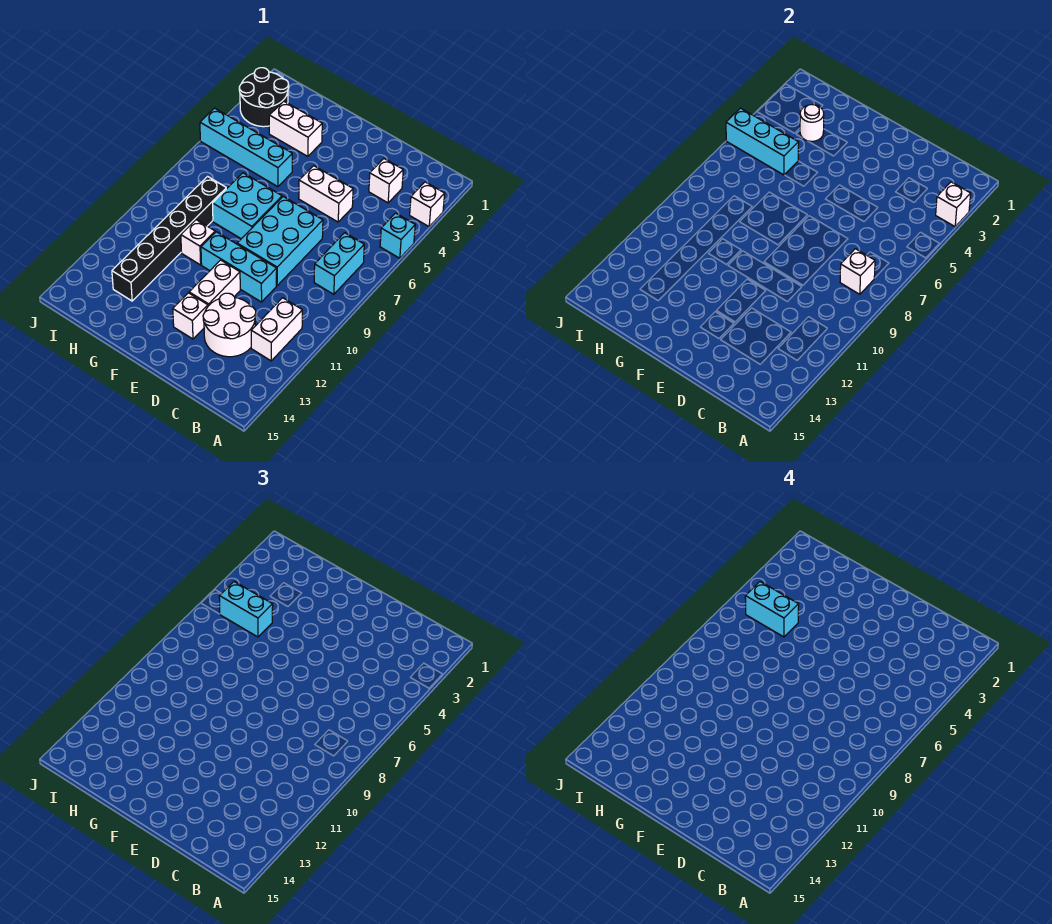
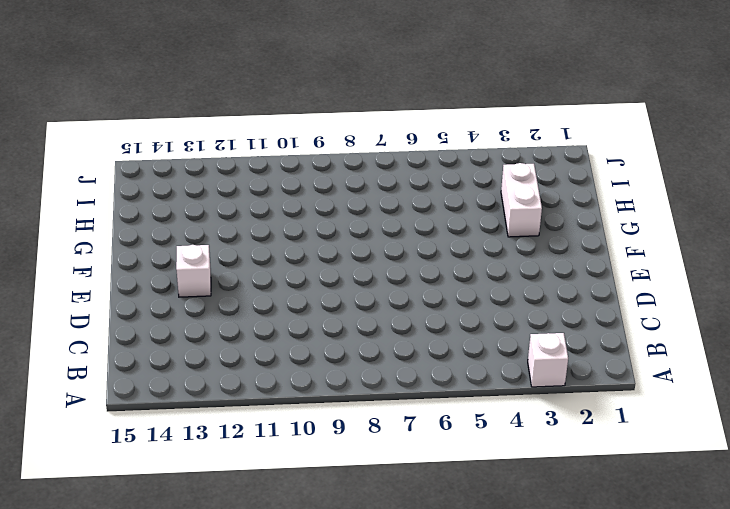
none -> cyan 1x1 brick [380,213,415,258]
none -> cyan 1x2 brick [314,233,364,294]
none -> white 1x2 brick [251,298,302,361]

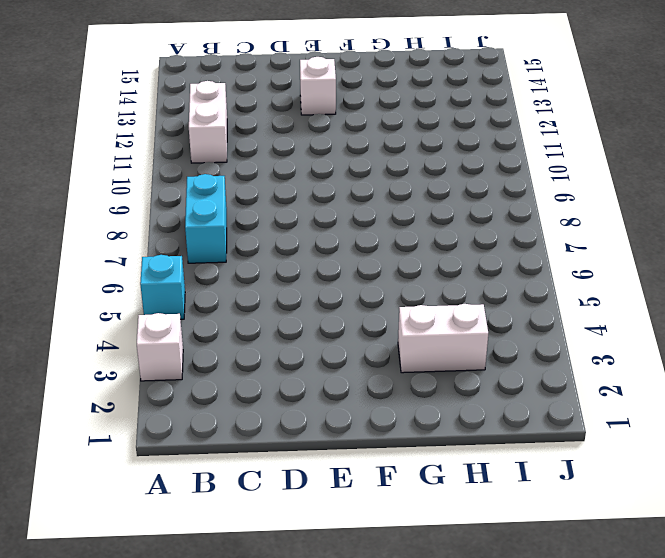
none -> white 1x1 brick [369,159,403,203]
none -> white 2x2 round brick [203,293,256,357]
none -> white 1x2 brick [299,166,353,222]

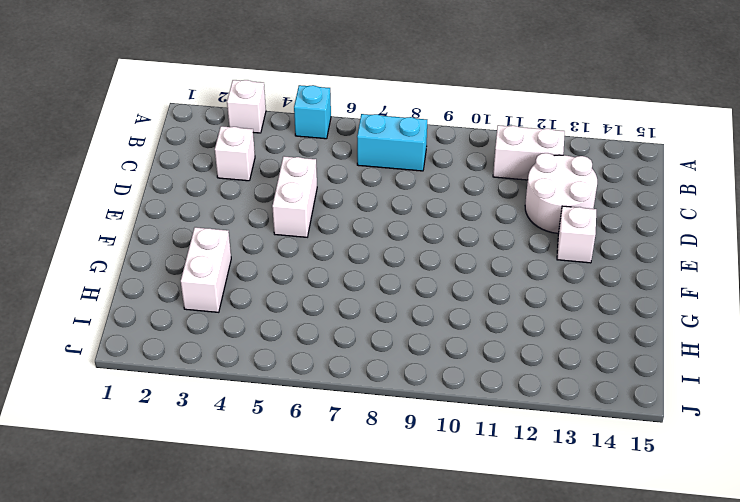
none -> cyan 2x3 brick [237,197,323,286]
none -> cyan 1x3 brick [201,232,277,302]
none -> white 1x2 brick [189,260,240,306]

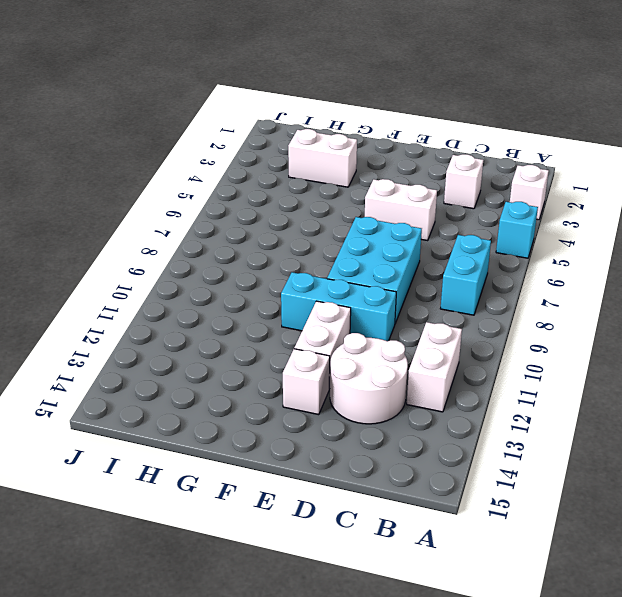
none -> cyan 2x2 brick [213,173,282,239]
none -> cyan 1x4 brick [200,108,292,187]
none -> white 1x1 brick [181,220,215,265]

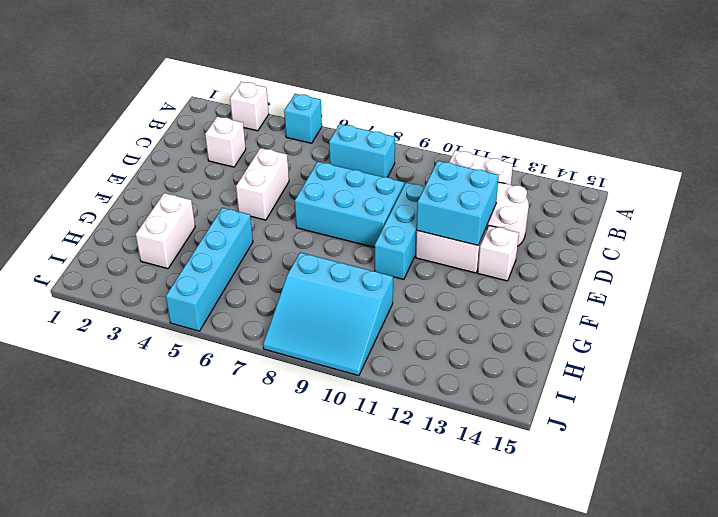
cyan 2x2 brick [417,161,499,245] -> cyan 2x2 brick moved to [213,173,282,239]
cyan 3x3 slope [263,252,393,376] -> black 1x6 brick [112,177,226,301]
none -> white 1x1 brick [181,220,215,265]
none -> black 2x2 round brick [239,68,289,127]
none -> white 1x1 brick [936,182,971,227]

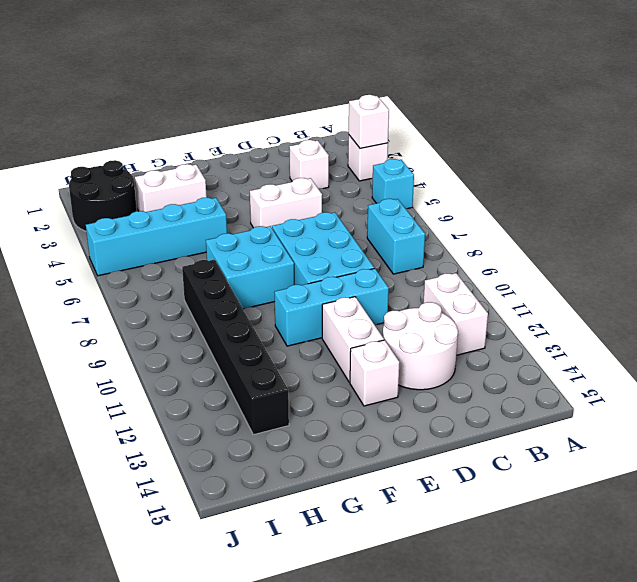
none -> white 1x1 brick [181,220,215,265]
none -> white 1x1 brick [840,249,875,294]
none -> white 1x1 round brick [800,105,824,141]

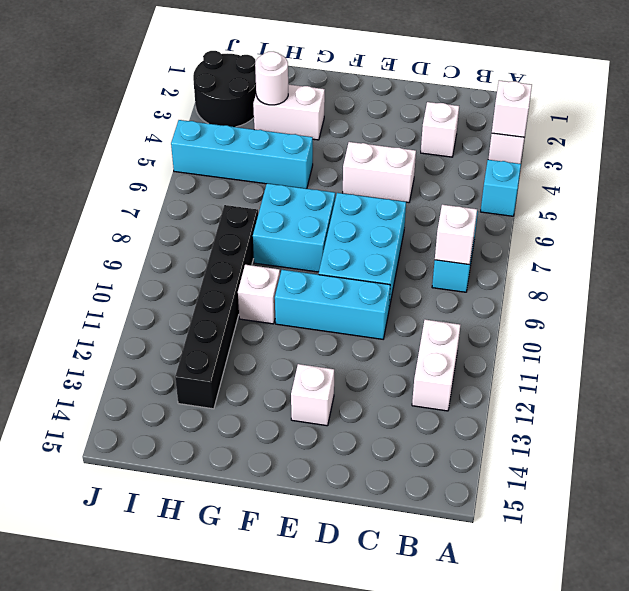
none -> white 2x2 round brick [203,293,256,357]
none -> white 1x2 brick [189,260,240,306]
none -> cyan 1x3 brick [726,108,799,175]

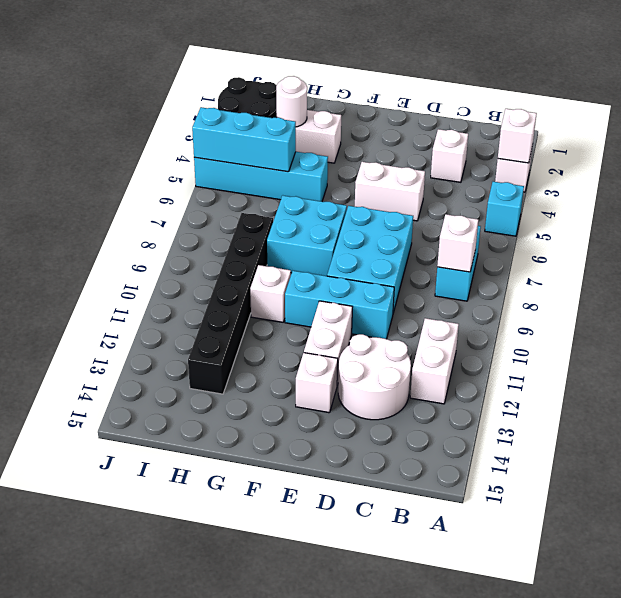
none -> cyan 1x2 brick [219,582,273,637]
none -> cyan 1x2 brick [745,582,799,637]

